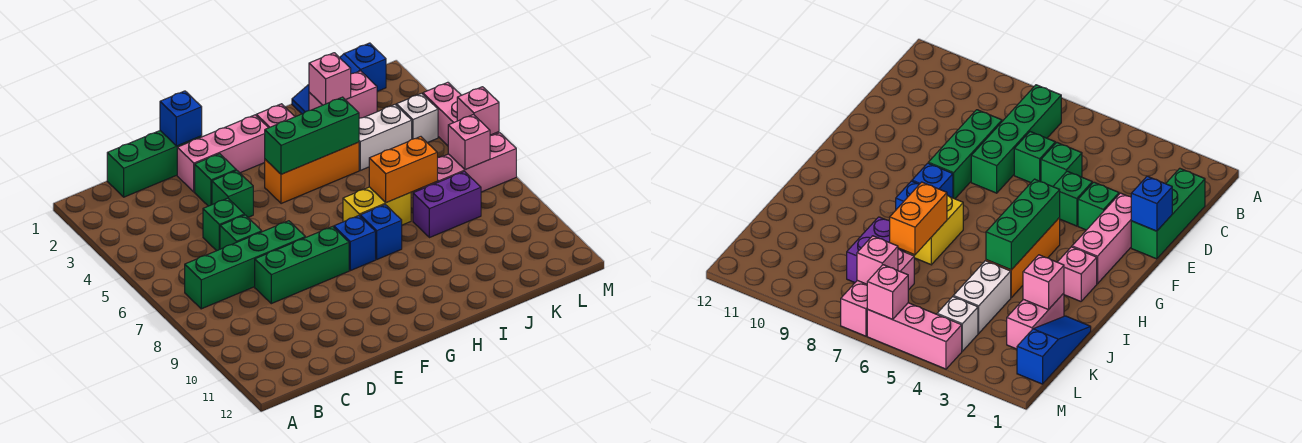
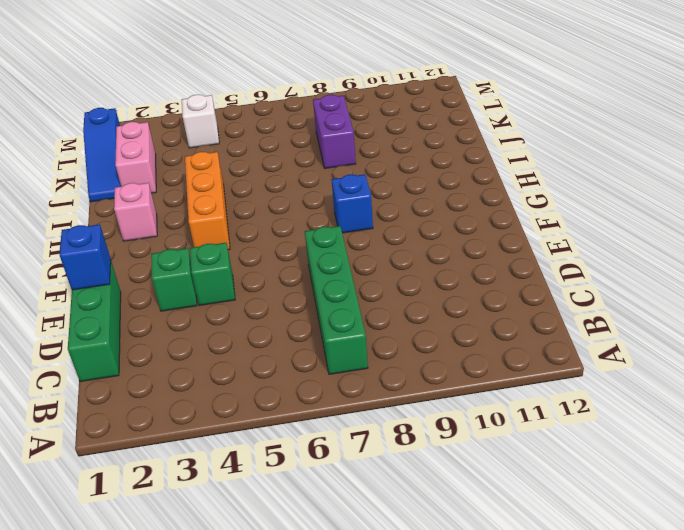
none -> green 1x1 brick [203,198,244,251]
none -> green 1x1 brick [220,215,262,249]
none -> green 1x3 brick [255,227,349,304]

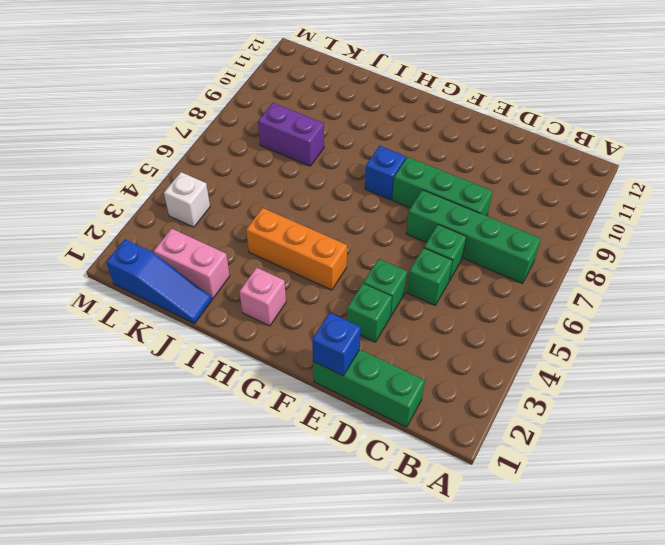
none -> pink 1x3 brick [177,115,268,192]
none -> yellow 1x2 brick [343,187,411,225]
none -> blue 1x1 brick [360,205,402,259]

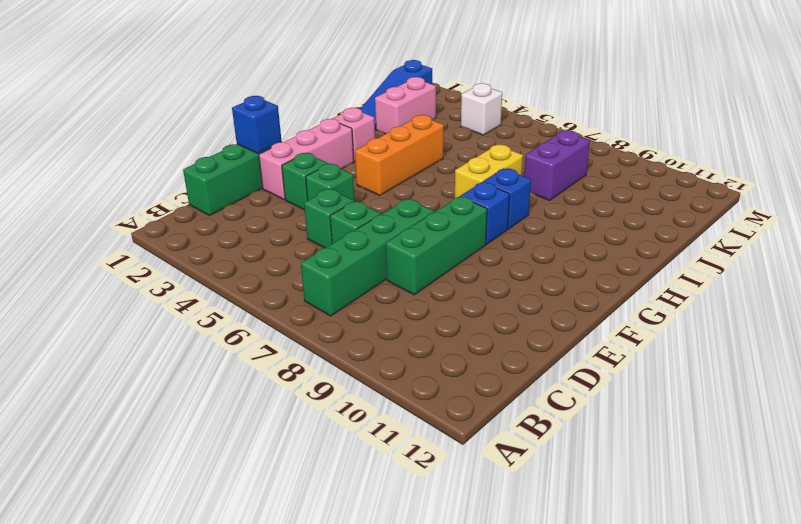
none -> white 1x2 brick [359,105,412,170]
none -> pink 1x3 brick [422,133,516,192]
none -> pink 1x3 brick [423,82,499,146]

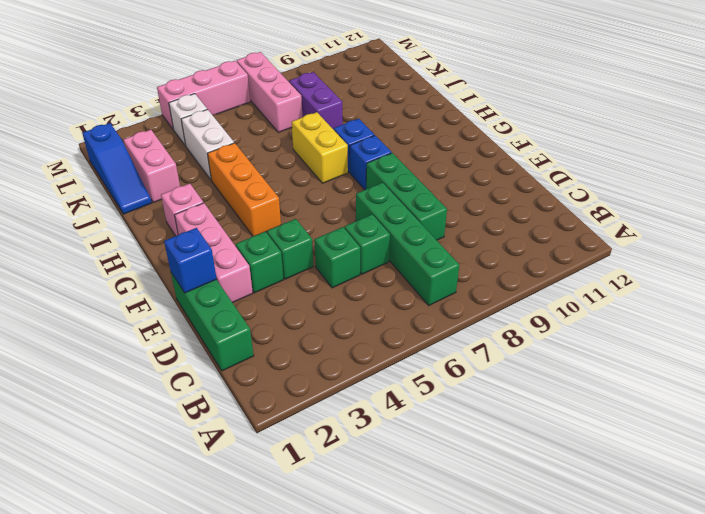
none -> green 1x3 brick [265,97,359,174]
none -> orange 1x2 brick [369,137,437,203]
none -> pink 1x1 brick [309,53,351,105]

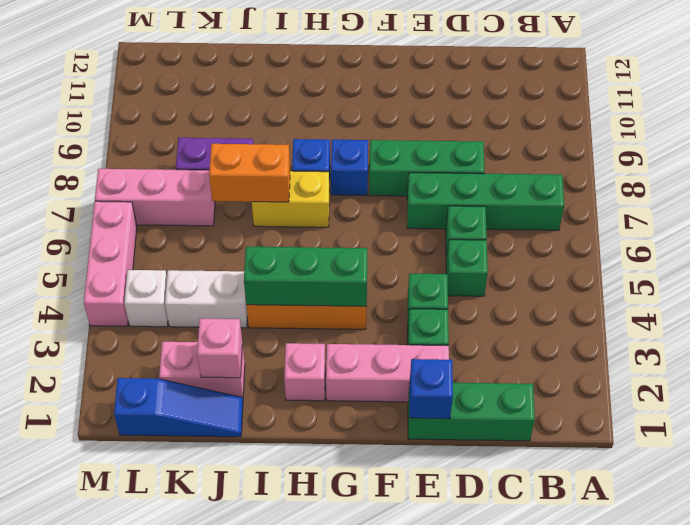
none -> pink 1x1 brick [448,115,490,170]
none -> pink 1x1 brick [457,87,499,135]

